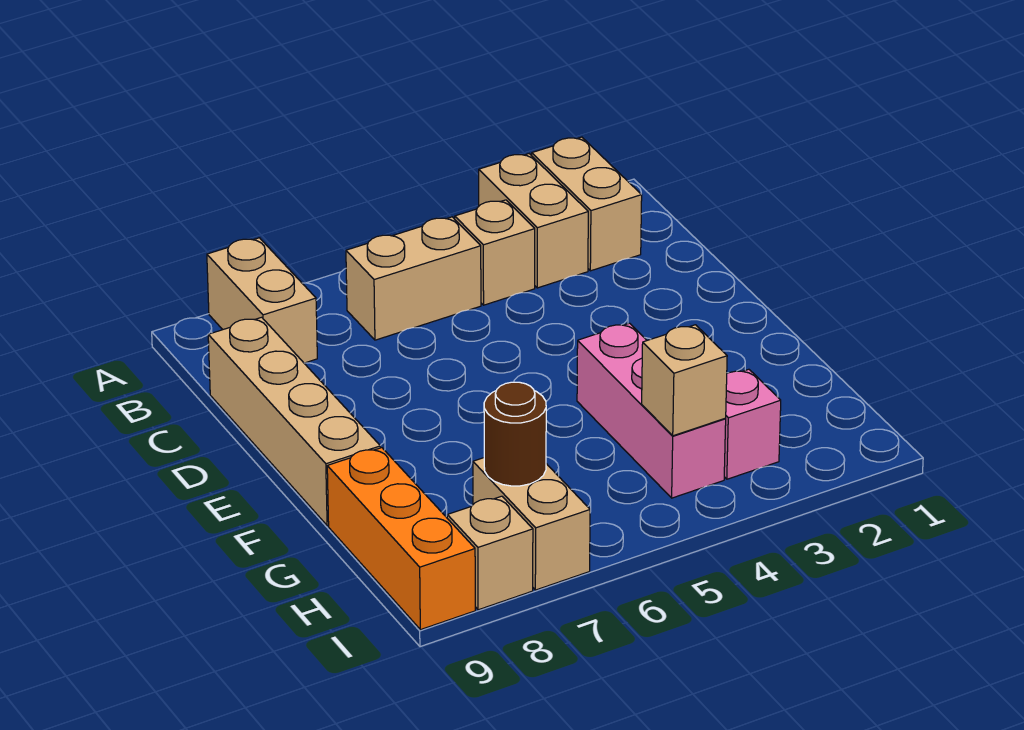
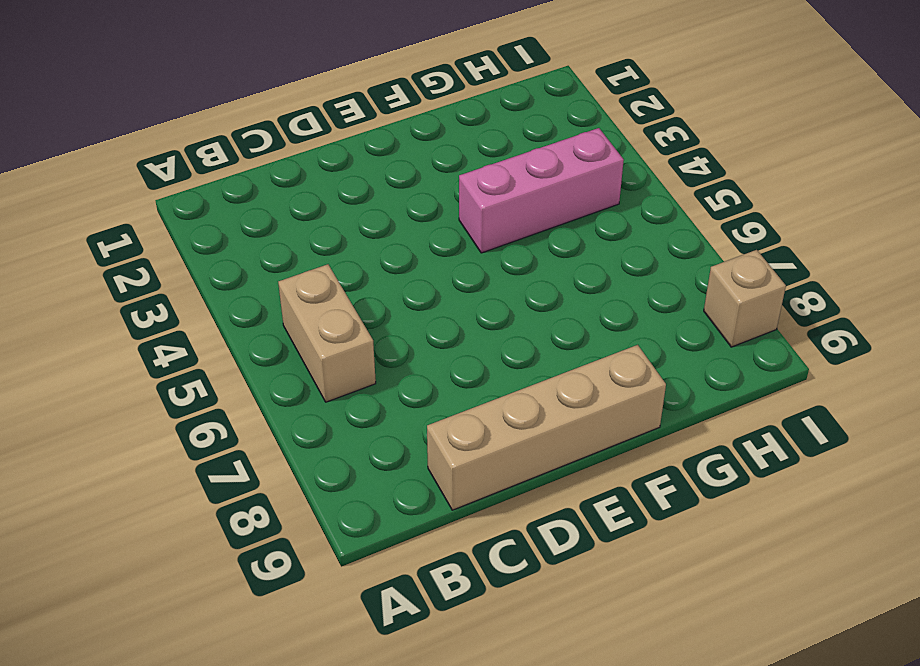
none -> tan 1x2 brick [532,137,642,271]
none -> tan 1x2 brick [479,154,588,288]
none -> tan 1x2 brick [207,238,317,363]

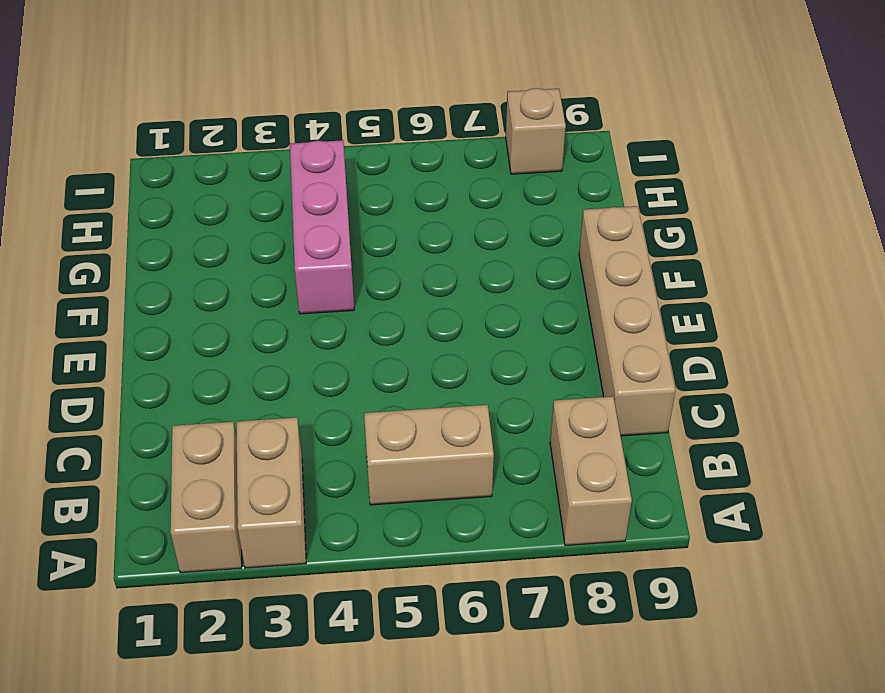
none -> tan 1x1 brick [455,200,535,305]
none -> orange 1x3 brick [327,448,475,630]
none -> pink 1x1 brick [724,369,781,479]

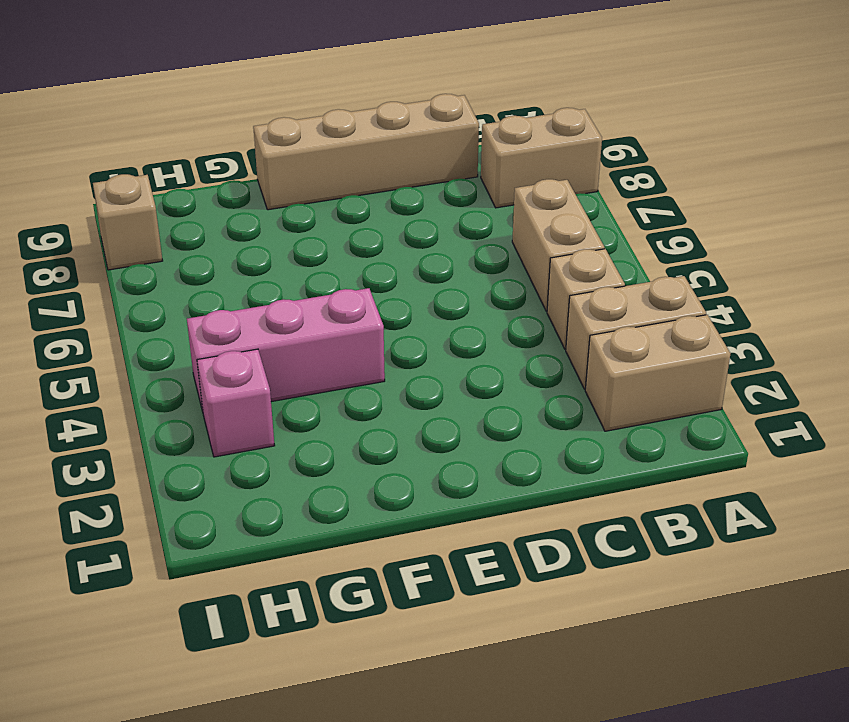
none -> orange 1x3 brick [327,448,475,630]
none -> tan 1x2 brick [473,458,590,590]
none -> tan 1x1 brick [642,325,727,436]

